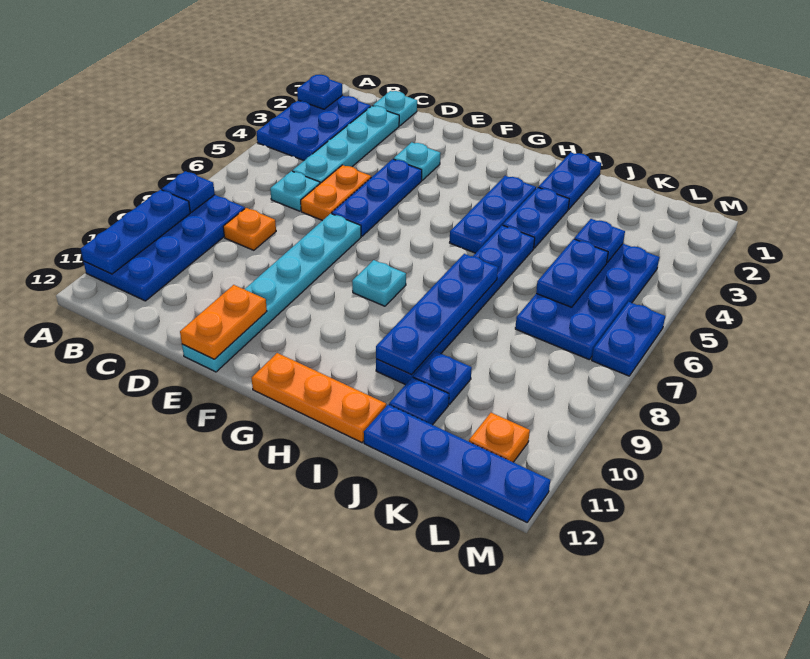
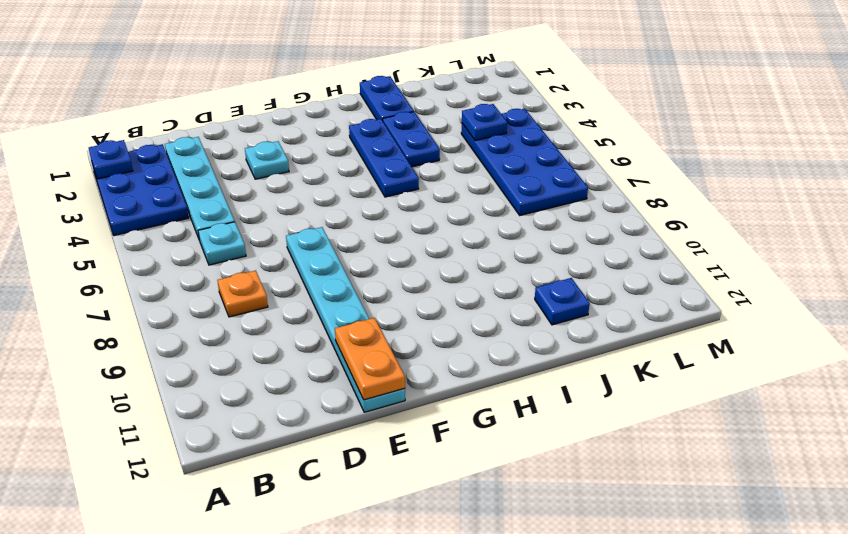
none -> blue 2x4 plate [84,195,245,301]
none -> cyan 1x1 plate [373,91,417,126]
none -> orange 1x2 plate [301,165,371,221]

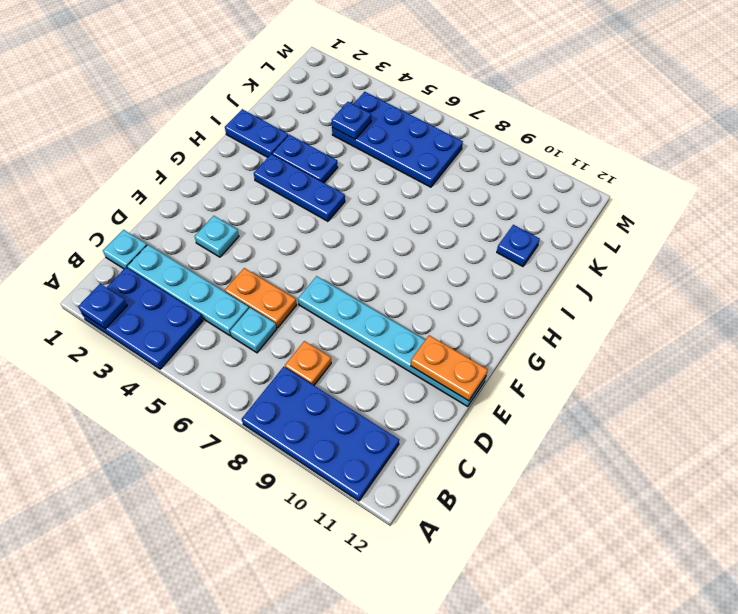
none -> blue 1x3 plate [332,159,422,236]
none -> cyan 1x1 plate [352,260,406,306]
none -> orange 1x3 plate [252,353,386,443]

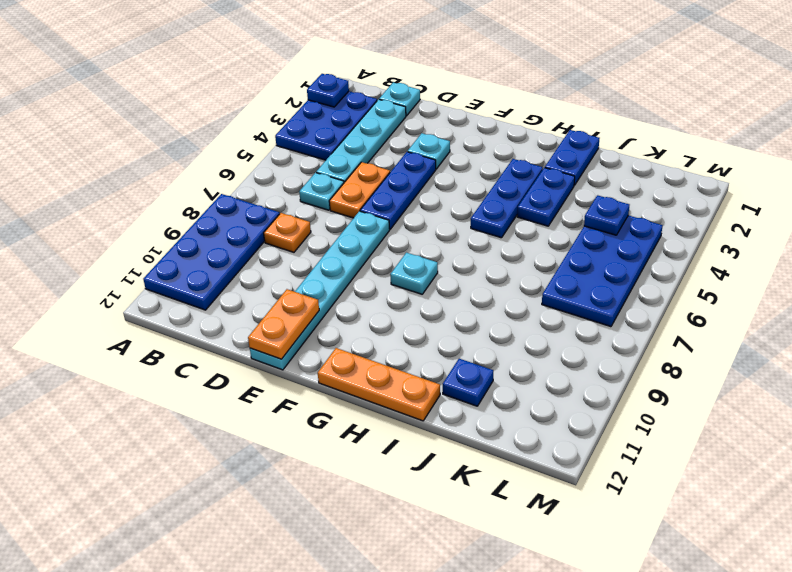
none -> blue 1x6 plate [376,225,535,385]
none -> blue 1x1 plate [413,351,472,404]
none -> blue 1x4 plate [364,405,550,522]

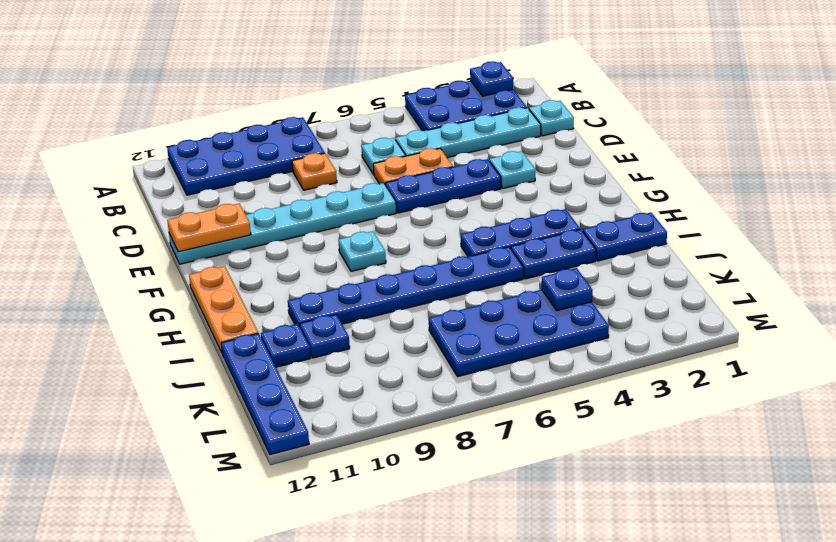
none -> orange 1x1 plate [469,413,530,462]
none -> blue 1x2 plate [592,302,665,376]
none -> blue 1x1 plate [162,171,215,212]

